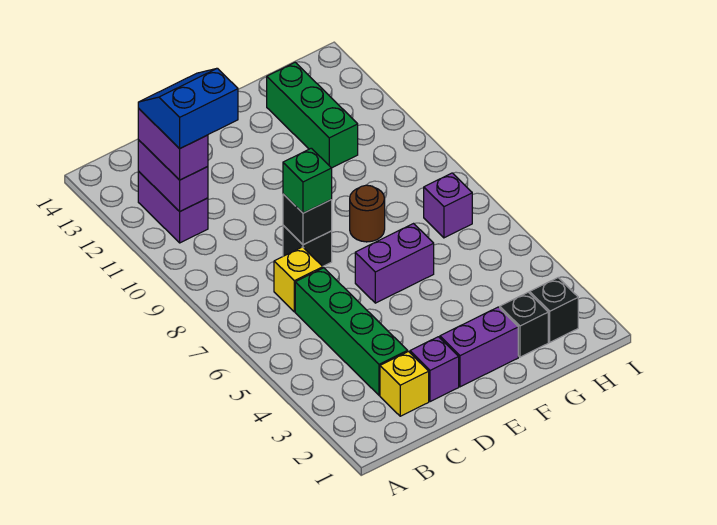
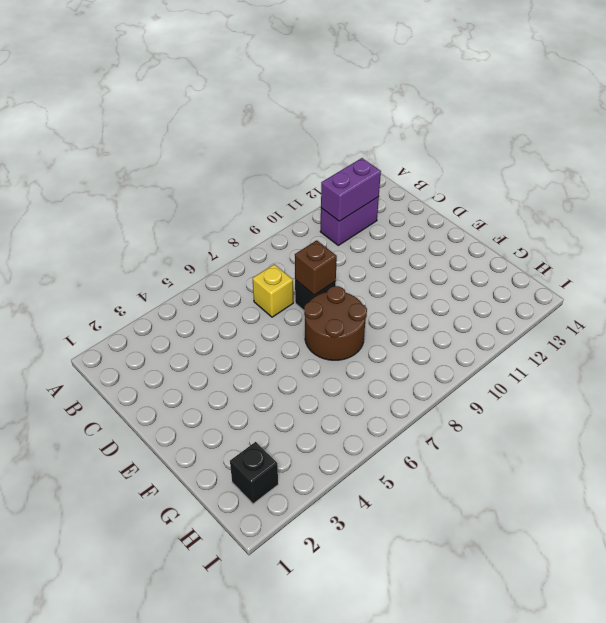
brown 1x1 brick [295,240,337,295] -> black 1x1 brick [283,194,332,245]
brown 2x2 round brick [304,286,367,360] -> brown 1x1 round brick [350,185,385,242]
none -> yellow 1x1 brick [380,352,429,416]
none -> green 1x4 brick [295,268,408,395]
none -> purple 1x1 brick [410,337,459,402]

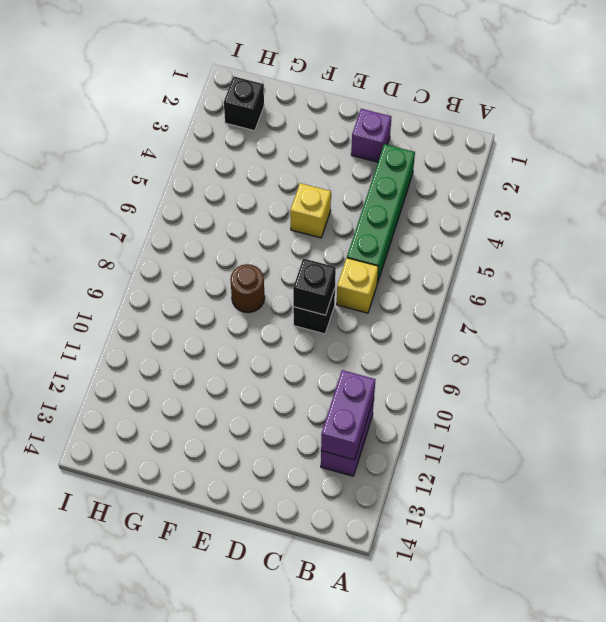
yellow 1x1 brick [290,183,331,238] -> yellow 1x1 brick moved to [380,352,429,416]
none -> purple 1x2 brick [440,307,518,387]
none -> purple 1x2 brick [355,224,434,303]
none -> black 1x1 brick [500,292,548,357]

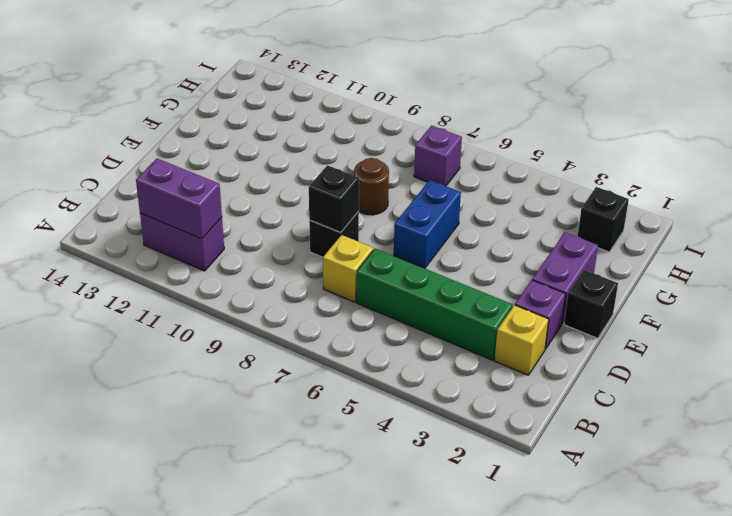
black 1x1 brick [564,270,618,338] -> black 1x1 brick moved to [500,292,548,357]
blue 1x2 brick [394,180,461,268] -> purple 1x2 brick [355,224,434,303]
none -> green 1x3 brick [267,62,358,168]
none -> purple 1x2 brick [138,108,208,180]
none -> green 1x1 brick [283,148,332,213]

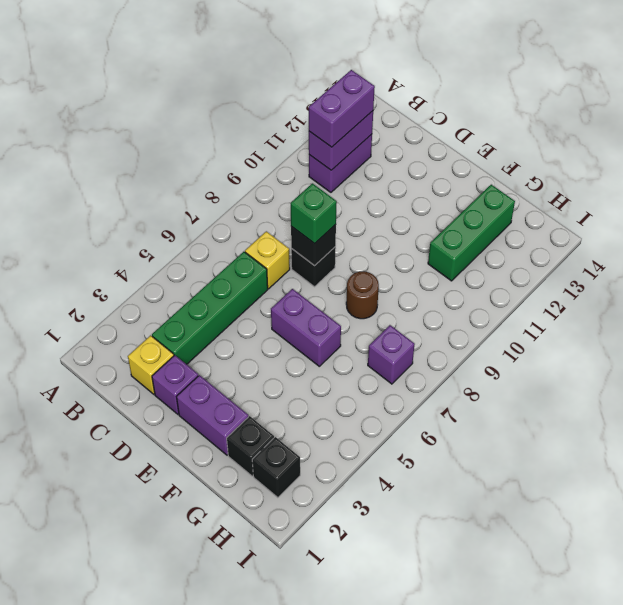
none -> blue 2x2 slope [138,68,238,149]

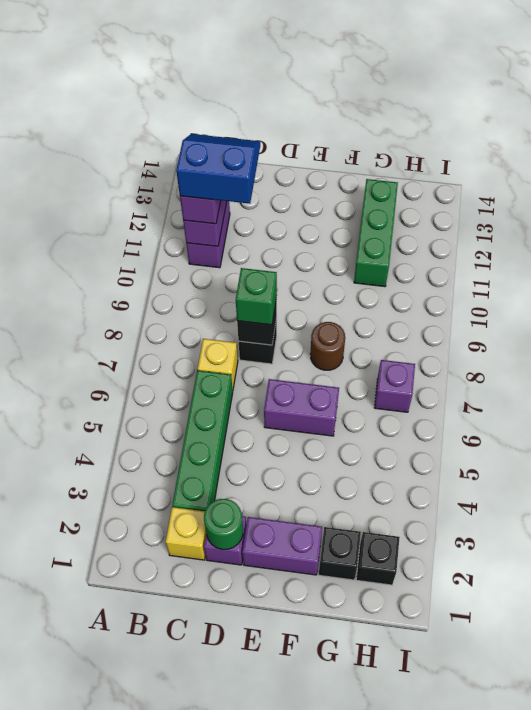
green 1x1 round brick [204,499,243,549] -> none

